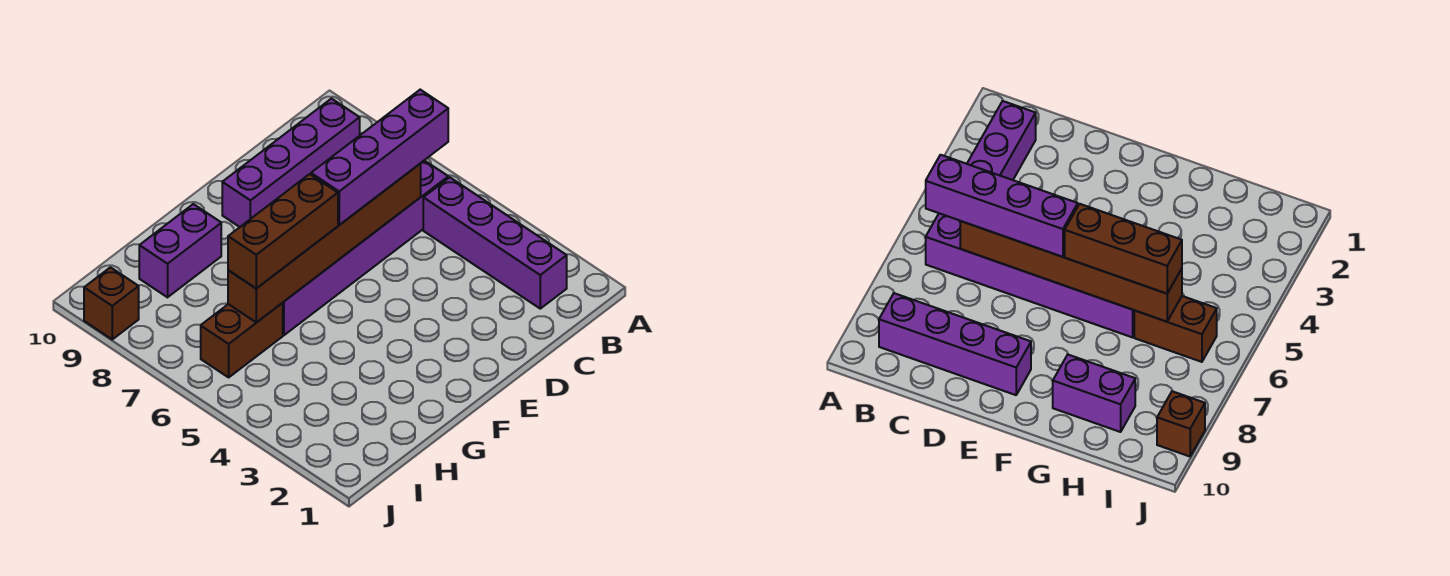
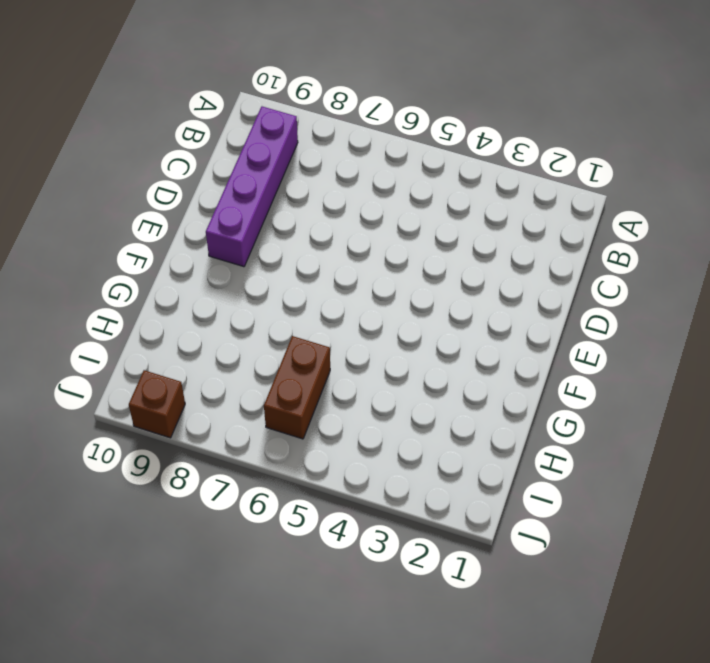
none -> purple 1x4 brick [423,177,567,309]
none -> purple 1x6 brick [283,160,448,335]

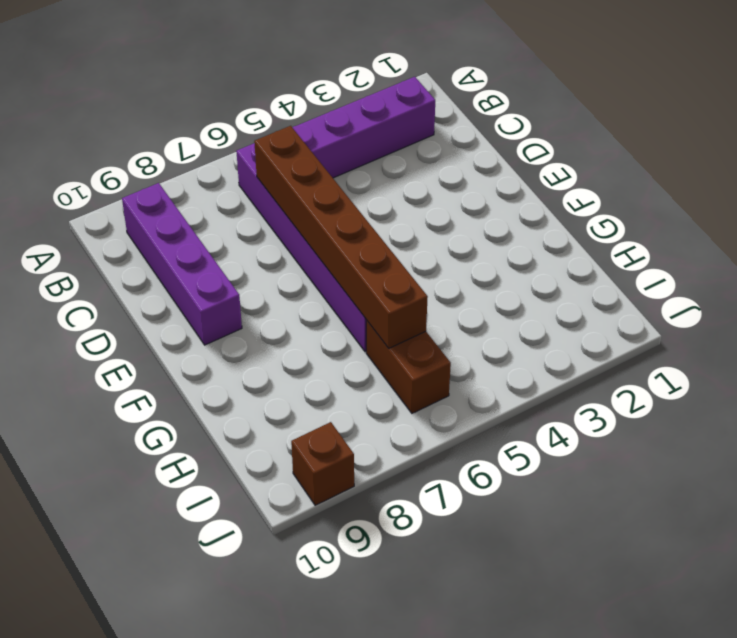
none -> purple 1x2 brick [139,204,221,297]
none -> purple 1x4 brick [311,90,448,225]

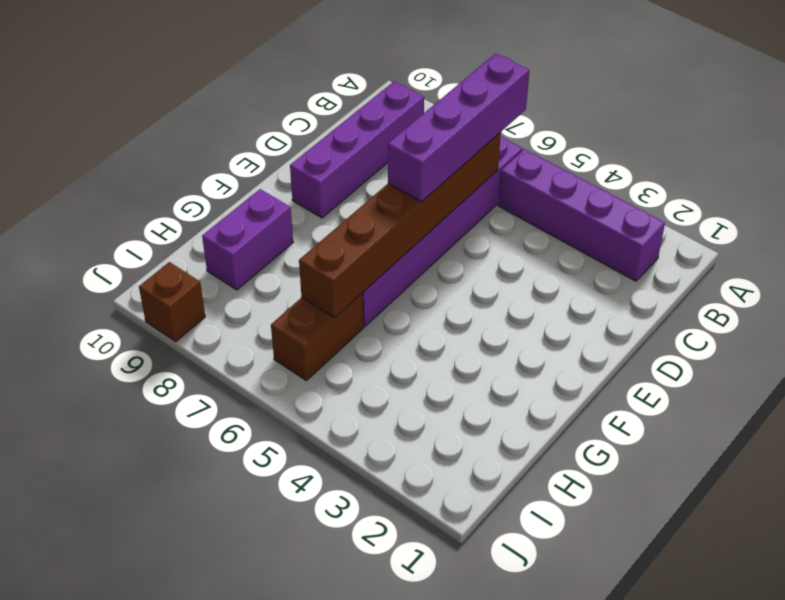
none -> brown 1x3 brick [228,174,338,288]

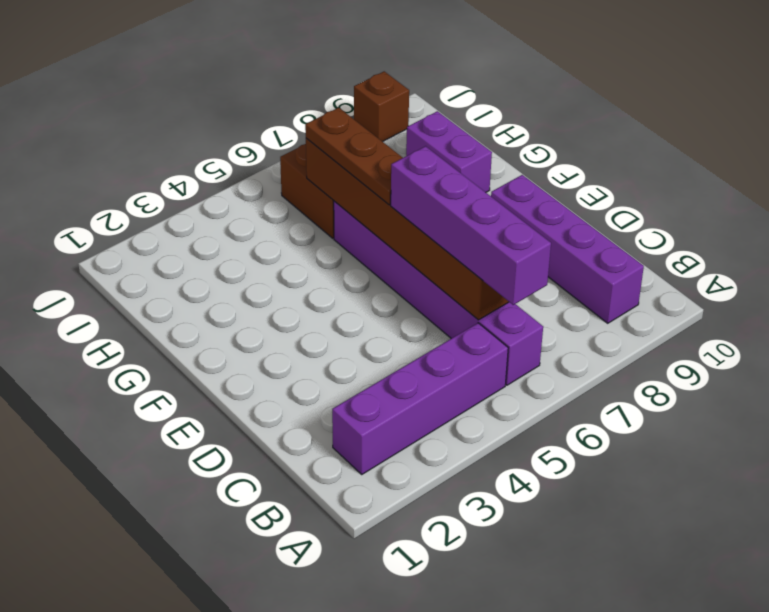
brown 1x3 plate [305,108,403,205] -> brown 1x3 brick [228,174,338,288]

